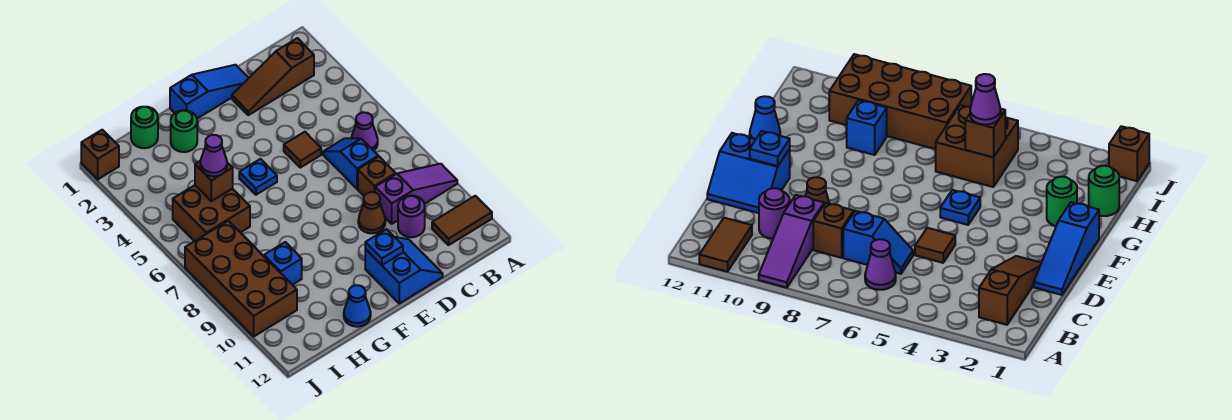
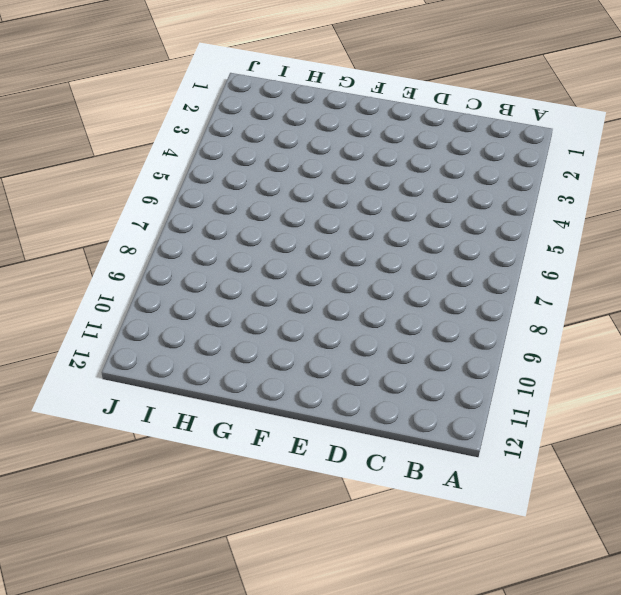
none -> purple 1x3 slope [375,164,457,224]
none -> brown 1x2 tile [432,196,492,245]
none -> brown 1x3 slope [232,38,314,115]

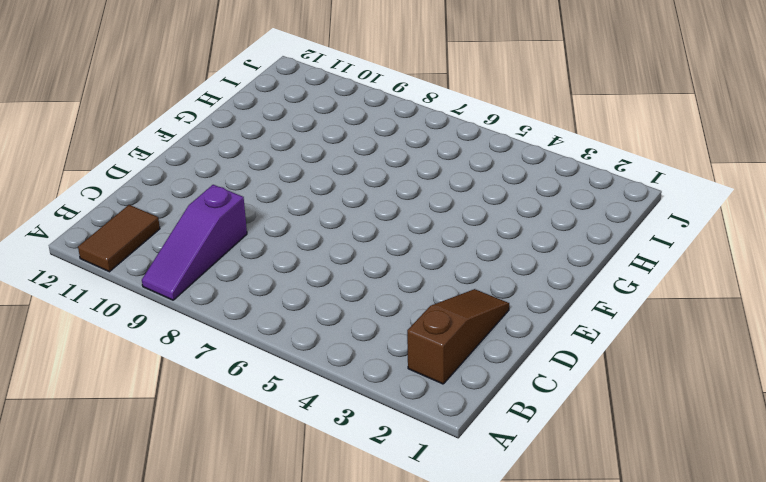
none -> purple 1x1 cone [351,112,378,151]
none -> blue 1x2 slope [323,138,378,189]
none -> brown 1x1 brick [358,157,396,196]

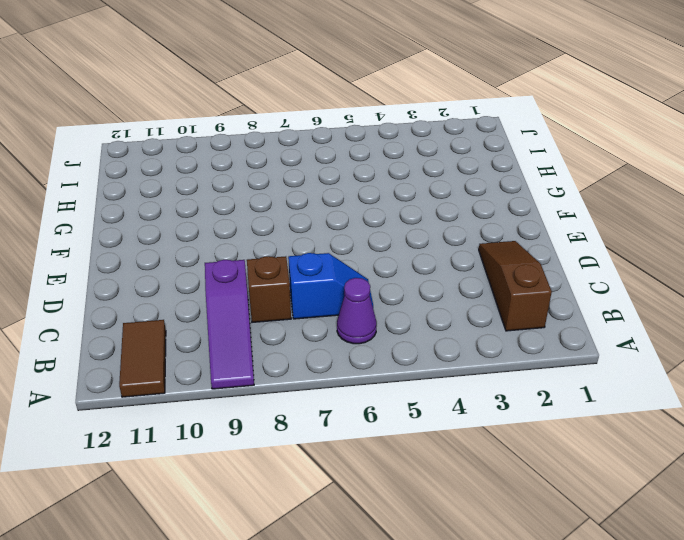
none -> purple 1x1 round brick [398,196,425,237]
none -> blue 1x3 slope [170,65,248,119]
none -> brown 1x1 tile [284,132,321,168]

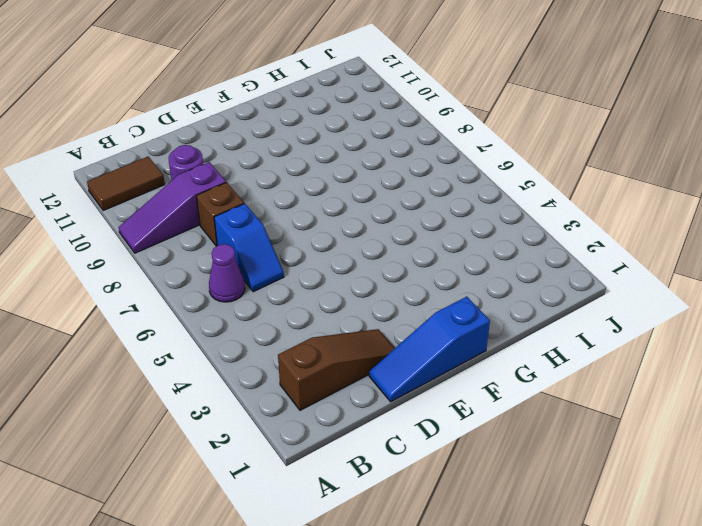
none -> brown 1x1 tile [284,132,321,168]
none -> brown 1x1 cone [358,192,385,233]
none -> blue 2x2 slope [365,237,443,303]

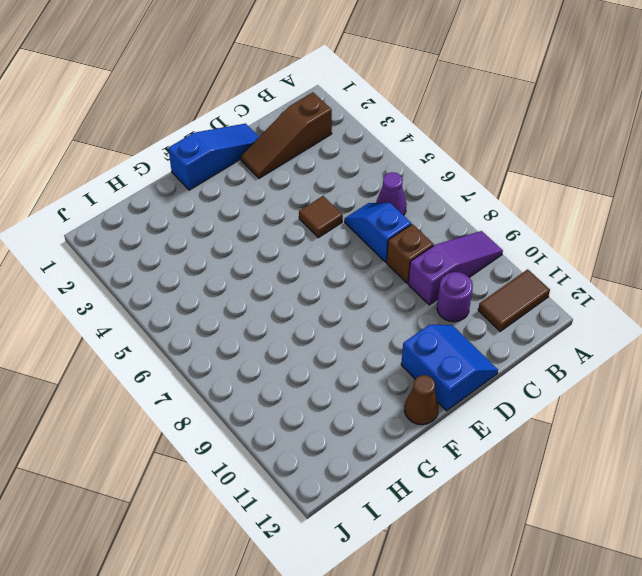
brown 1x1 cone [404,375,439,425] -> brown 1x1 cone moved to [358,192,385,233]
none -> blue 1x1 plate [239,159,277,195]
none -> green 1x1 round brick [171,110,197,152]
none -> blue 1x1 cone [344,285,371,327]

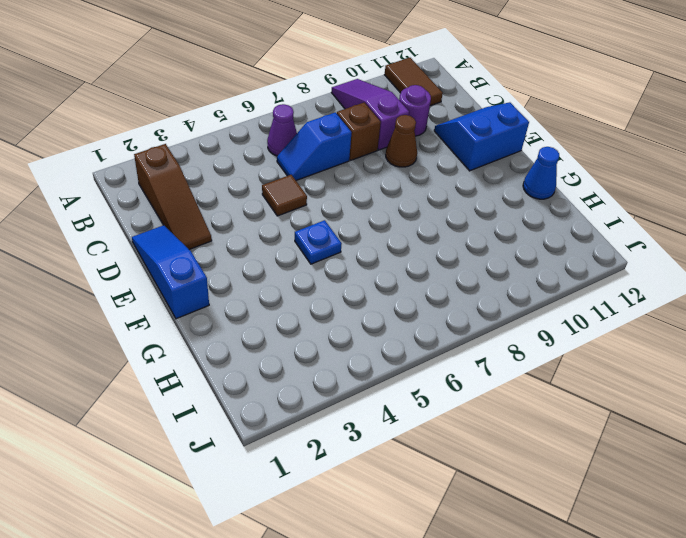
none -> green 1x1 round brick [171,110,197,152]
none -> green 1x1 round brick [131,107,158,148]
none -> brown 2x2 brick [173,185,250,241]

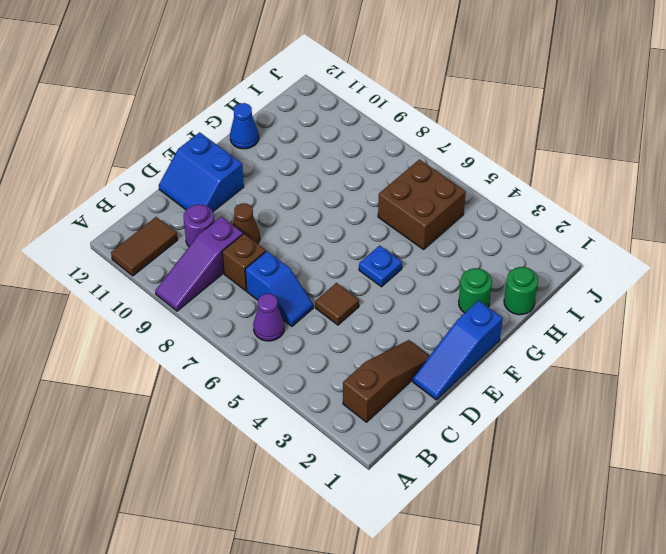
none -> blue 1x1 brick [264,242,302,285]
none -> brown 2x4 brick [185,221,297,336]
none -> brown 1x1 brick [81,130,119,179]

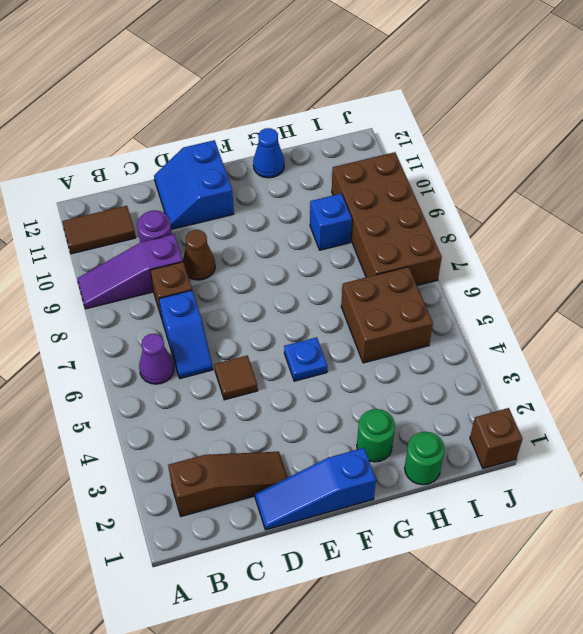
none -> blue 1x1 plate [365,229,403,265]
none -> brown 1x1 brick [195,161,233,201]
none -> purple 1x1 cone [200,135,227,176]

